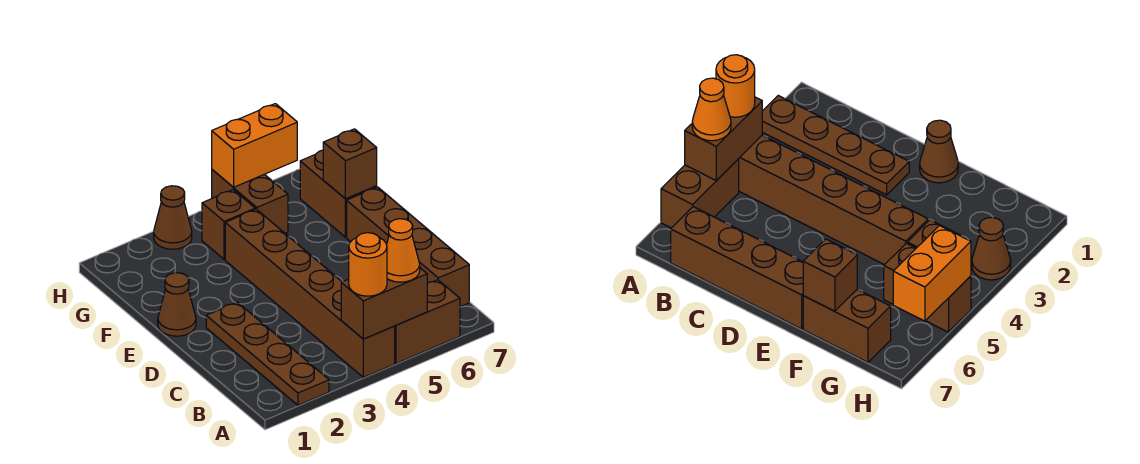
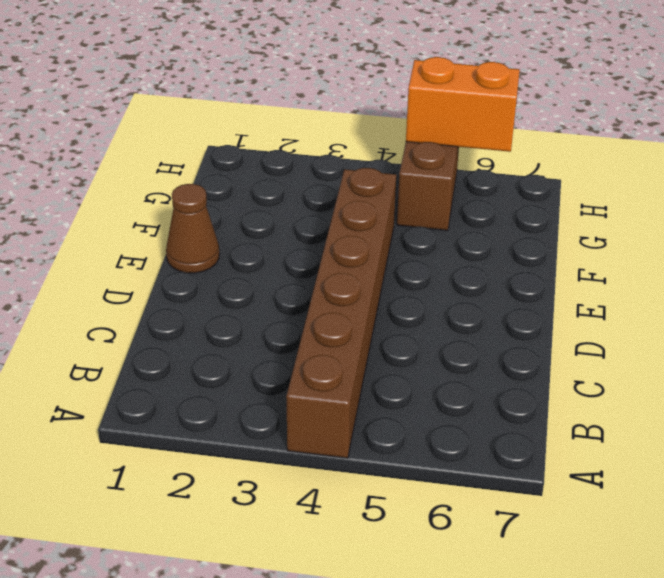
none -> brown 1x4 plate [206,302,329,405]
none -> brown 1x2 brick [395,280,460,363]
none -> brown 1x4 brick [347,187,469,307]

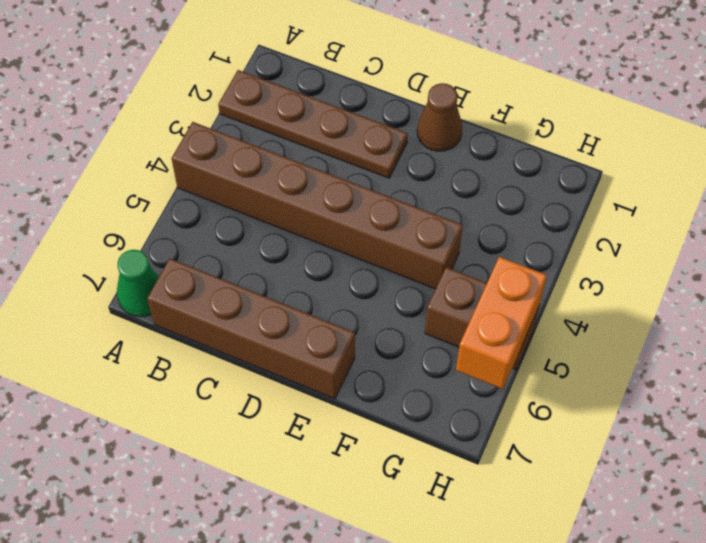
green 1x1 cone [117,250,159,317] -> none
none -> brown 1x2 brick [395,280,460,363]
none -> brown 1x2 brick [300,150,377,237]
none -> brown 1x1 brick [202,190,255,259]

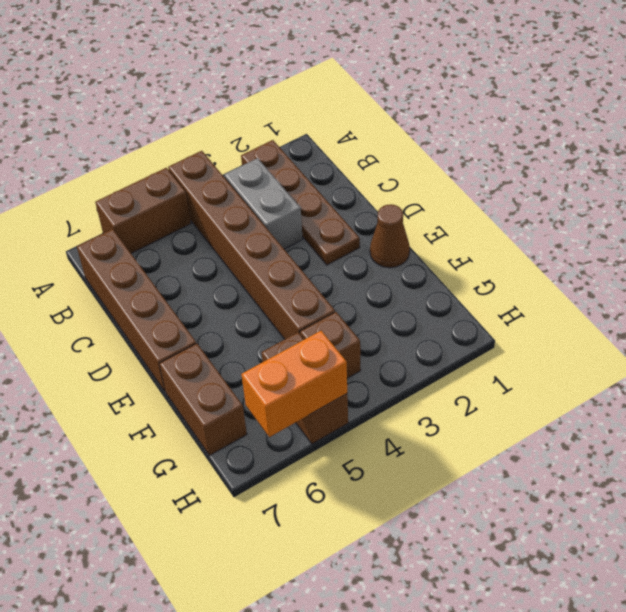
grey 1x2 brick [224,158,303,249] -> none
none -> brown 1x1 cone [154,186,192,249]
none -> brown 1x2 brick [341,268,427,339]
none -> brown 1x1 brick [323,129,377,199]

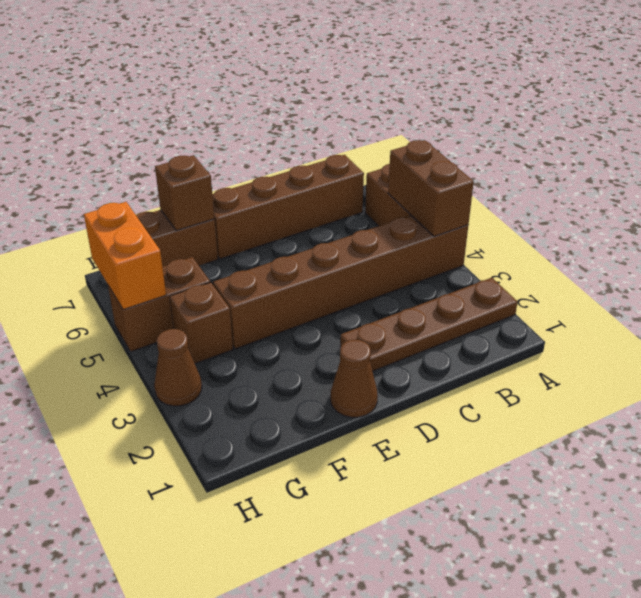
none -> orange 1x1 round brick [349,233,387,296]
none -> orange 1x1 cone [387,219,420,282]

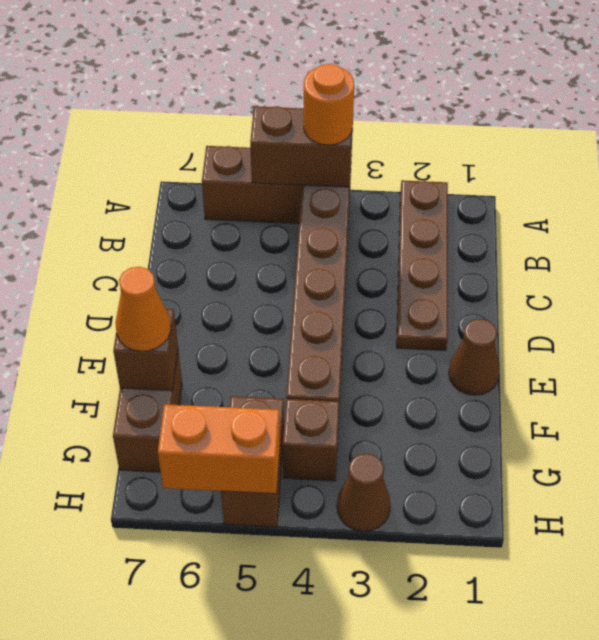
orange 1x1 cone [116,267,171,351] -> orange 1x1 cone moved to [387,219,420,282]
none -> brown 1x4 brick [347,187,469,307]

